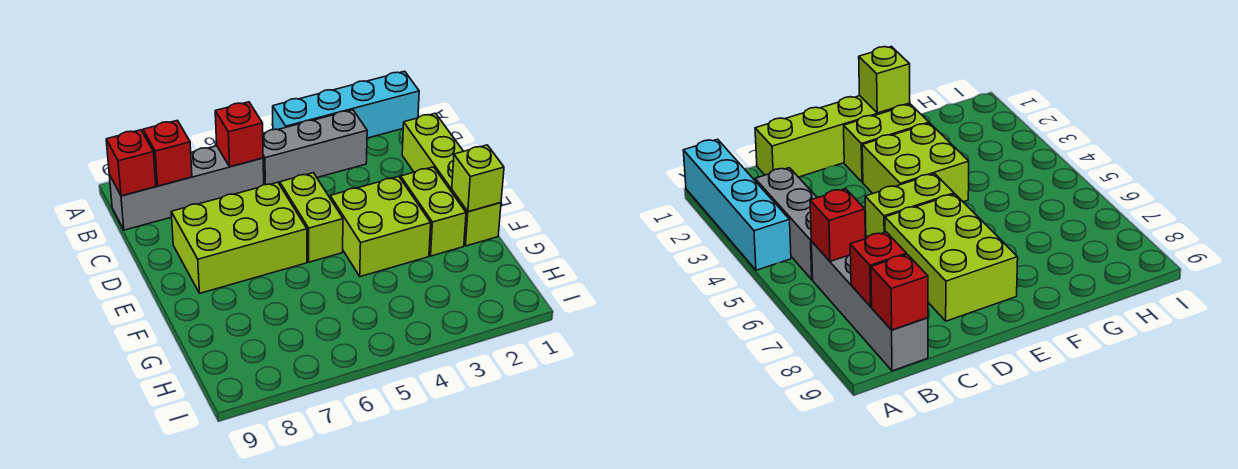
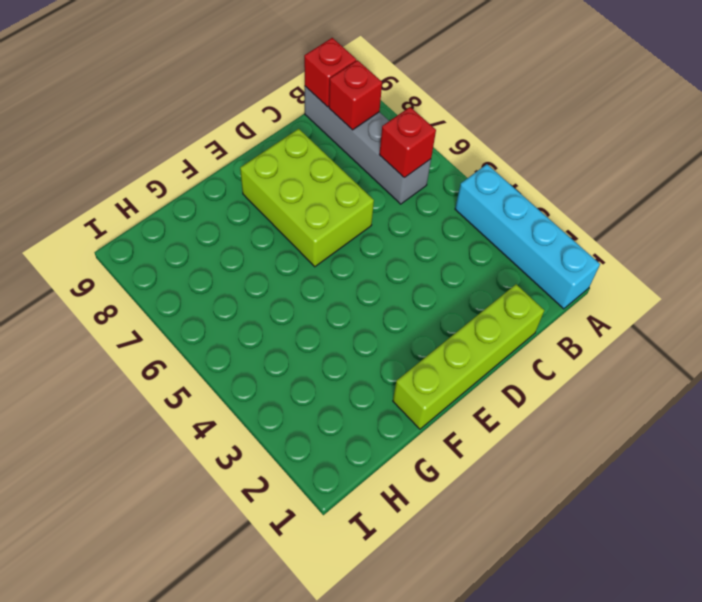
none -> grey 1x3 brick [263,110,367,185]
none -> lime 1x2 brick [280,173,343,262]
none -> lime 1x2 brick [401,167,466,256]

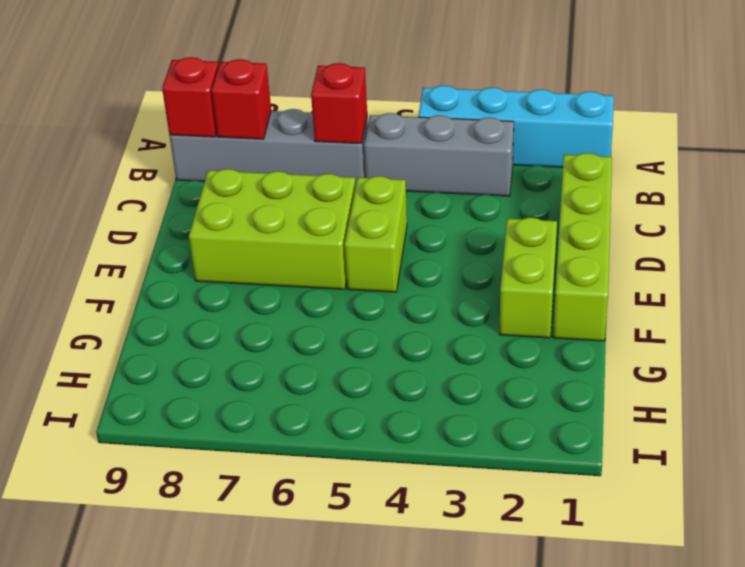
none -> lime 2x2 brick [330,177,431,277]
none -> lime 1x1 brick [452,145,504,212]

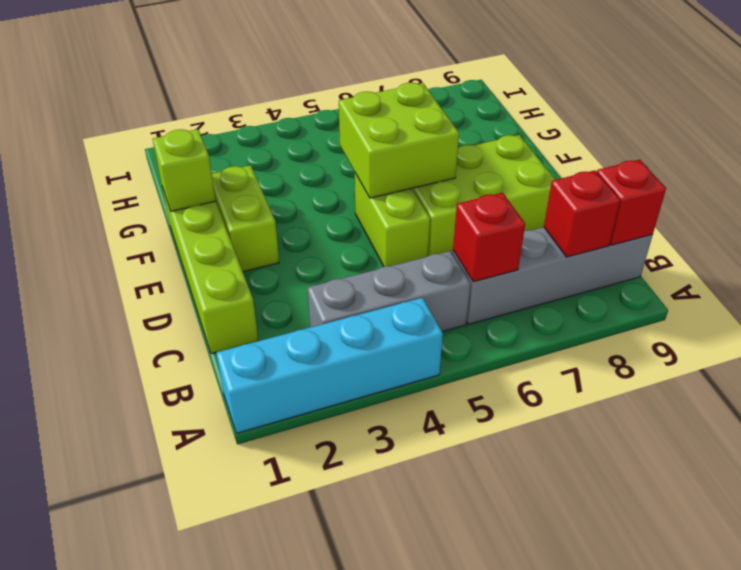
lime 2x2 brick [339,83,459,198] -> lime 2x2 brick moved to [330,177,431,277]

